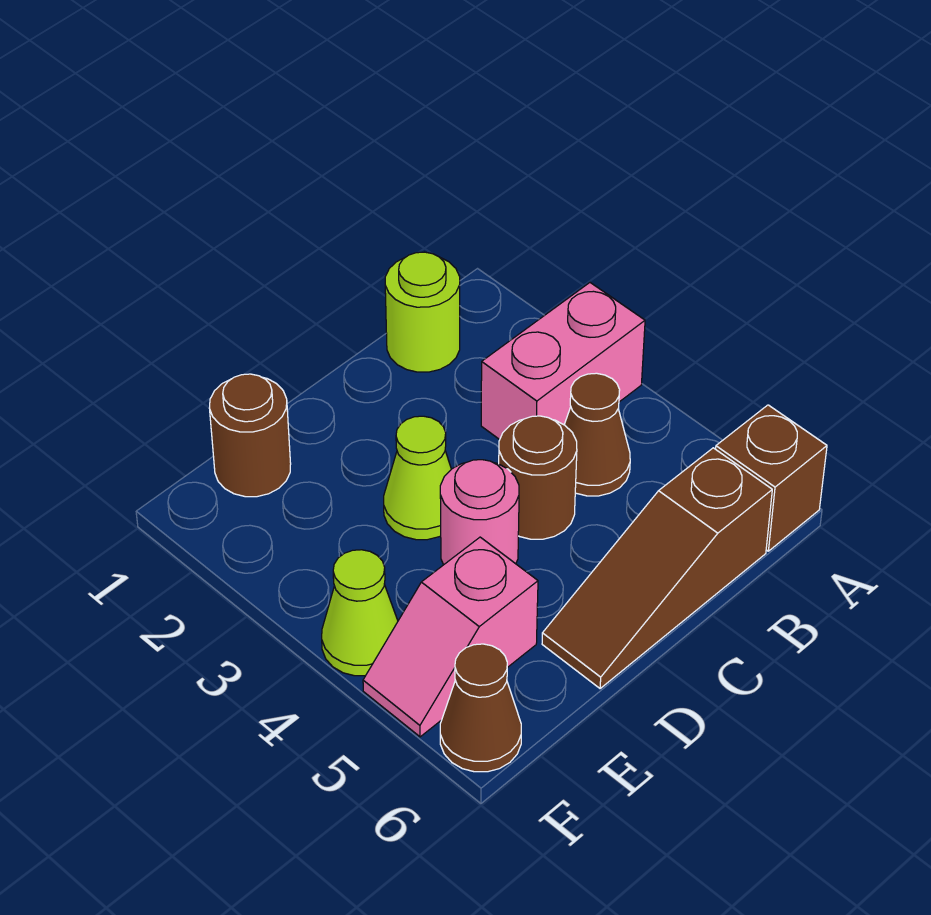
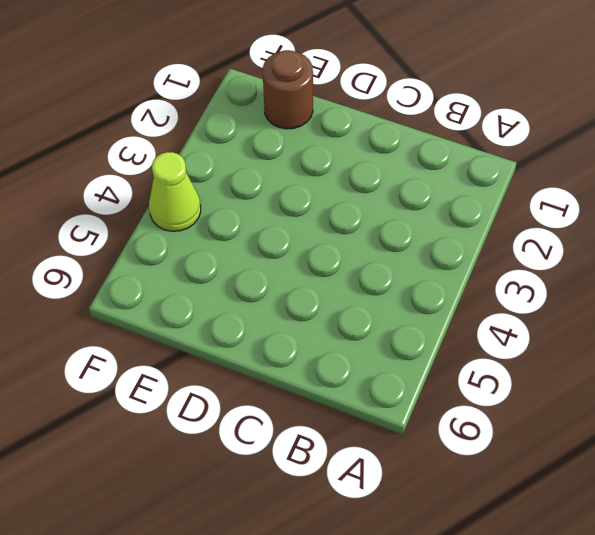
none -> pink 1x2 brick [481,283,645,440]
none -> brown 1x1 brick [716,405,827,551]
none -> lime 1x1 round brick [385,252,460,372]

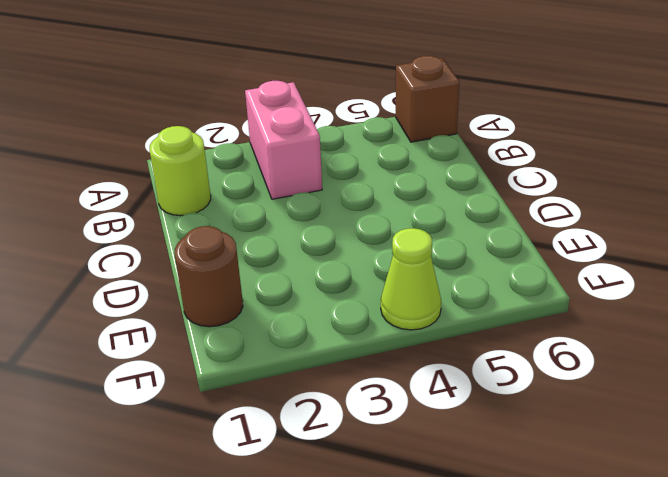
none -> brown 1x1 cone [564,373,630,496]
none -> brown 1x3 slope [542,448,772,688]
none -> brown 1x1 round brick [499,416,577,539]

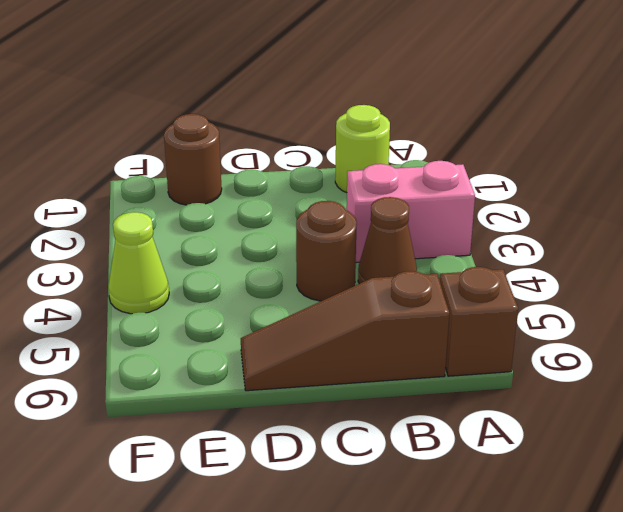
none -> lime 1x1 cone [384,416,451,540]
none -> pink 1x1 round brick [440,460,519,565]
none -> pink 1x2 slope [363,537,538,737]

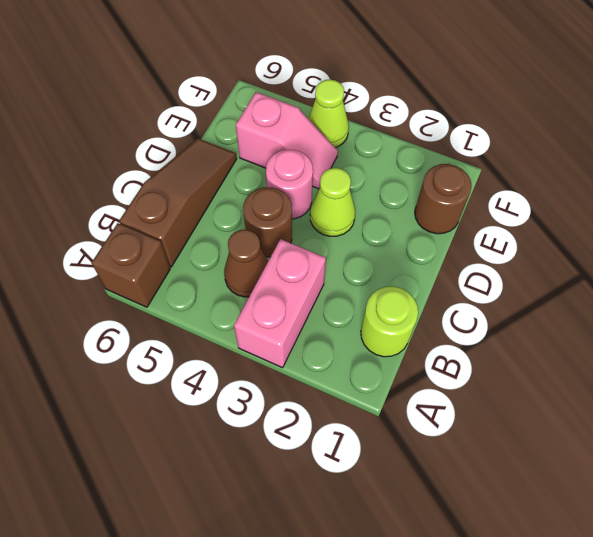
pink 1x2 slope [236,92,338,189] -> pink 1x2 slope turned to [363,537,538,737]
none -> brown 1x1 cone [440,644,521,772]

